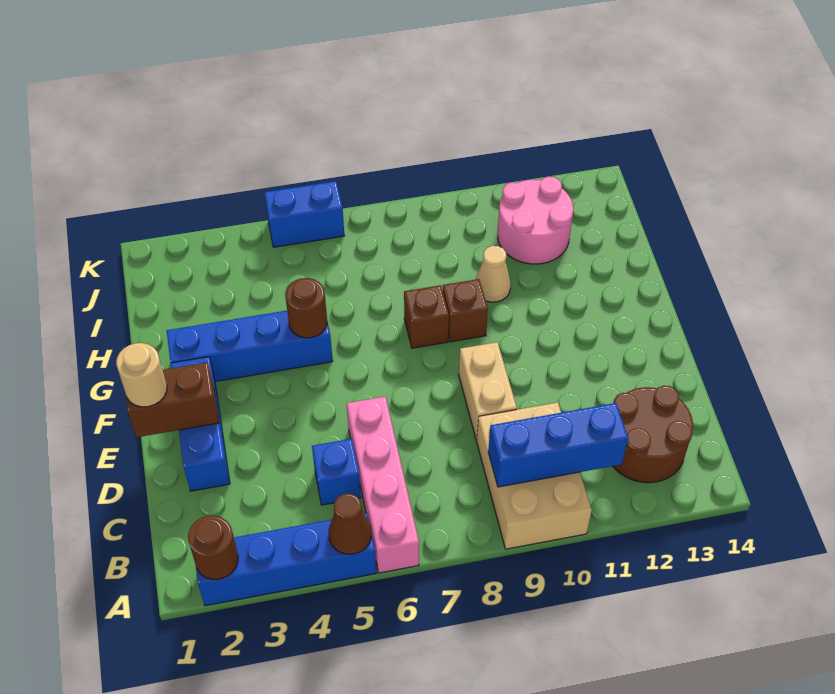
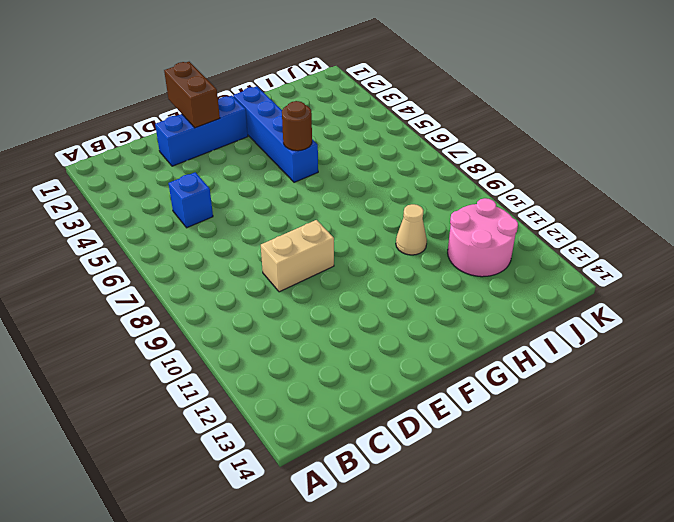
none -> blue 1x4 brick [196,513,376,606]
none -> pink 1x4 brick [347,396,419,573]
none -> tan 2x3 brick [477,402,592,549]

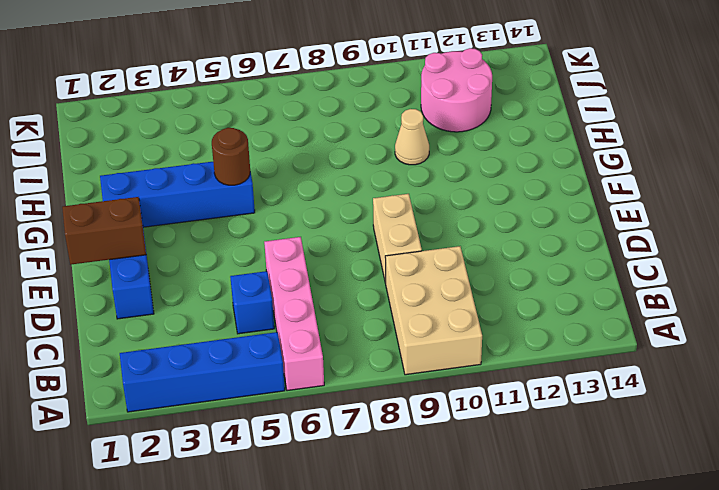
none -> brown 2x2 round brick [613,386,693,483]
none -> brown 1x1 brick [404,285,449,348]
none -> brown 1x1 brick [443,279,488,342]

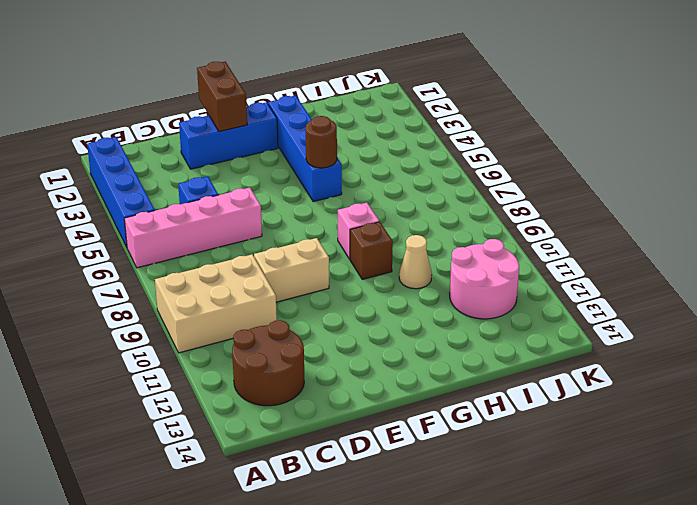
pink 1x1 brick [338,203,379,259] -> brown 1x1 brick [404,285,449,348]
none -> blue 1x2 brick [264,181,344,247]
none -> brown 1x1 round brick [188,516,238,579]
none -> brown 1x1 cone [329,494,371,554]

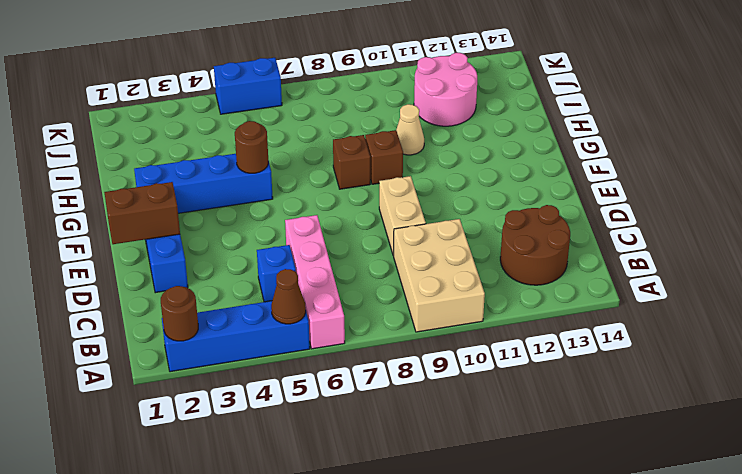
none -> blue 1x3 brick [488,403,628,487]
none -> tan 1x1 round brick [116,343,167,407]

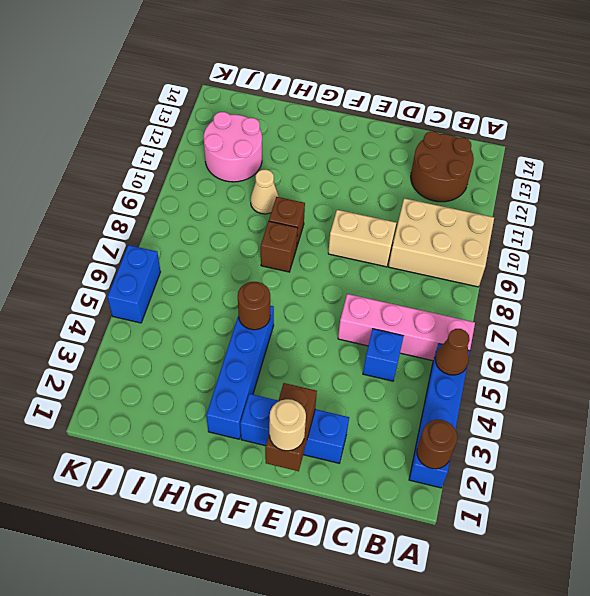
none -> blue 1x3 brick [488,403,628,487]

